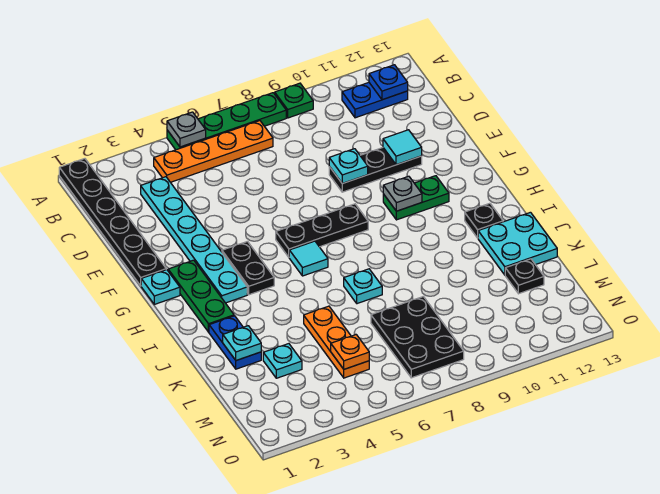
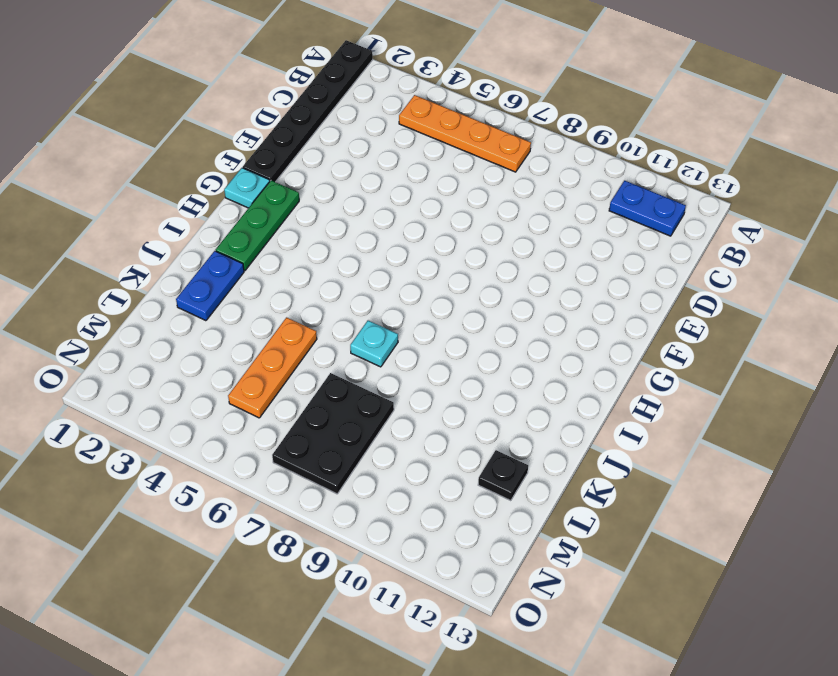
none -> green 1x4 plate [167,93,286,150]
none -> green 1x1 plate [275,83,313,118]
none -> cyan 1x6 plate [141,177,247,303]

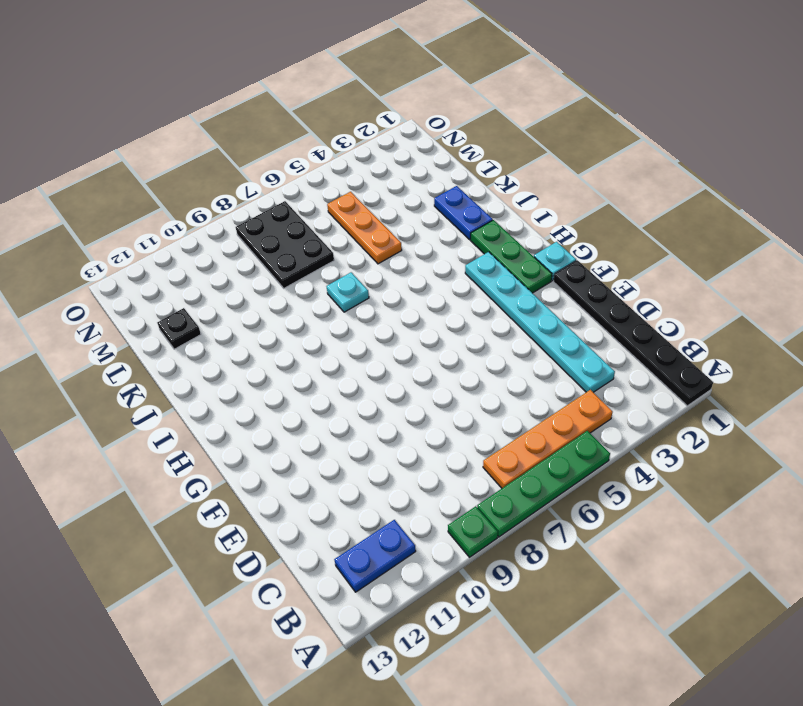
none -> black 1x3 plate [329,148,422,192]
none -> black 1x2 plate [222,241,274,295]
none -> black 1x3 plate [276,204,368,257]

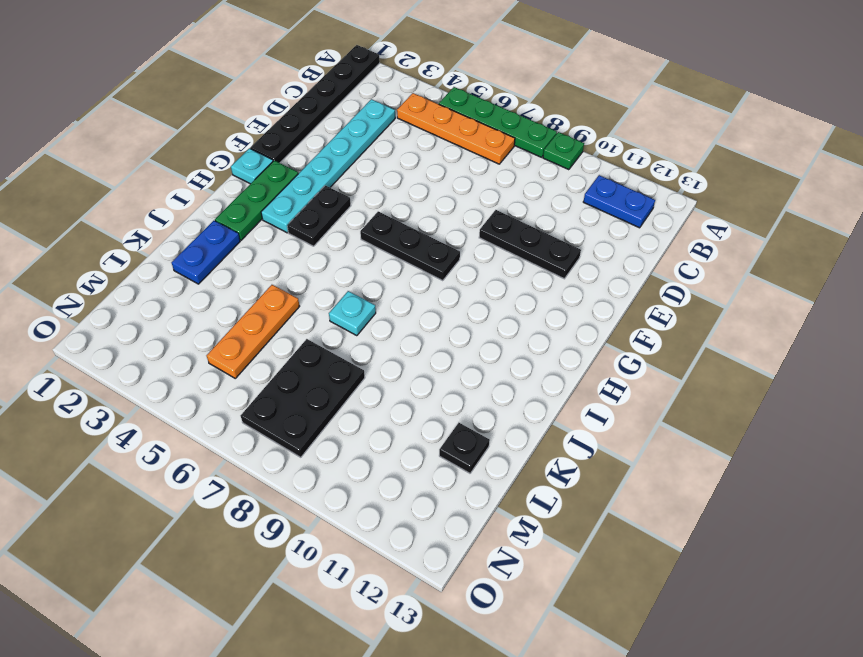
none -> green 1x2 plate [383,176,449,220]
none -> cyan 1x1 tile [289,241,328,276]
none -> black 1x1 plate [465,203,503,238]

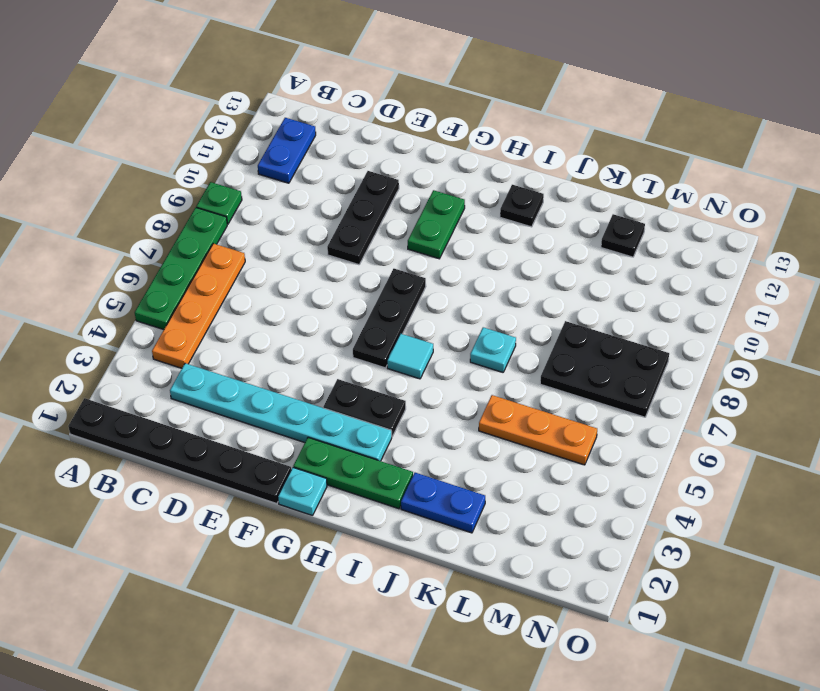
none -> cyan 2x2 plate [478,212,557,275]
none -> cyan 1x1 plate [263,344,302,378]
none -> grey 1x1 plate [167,112,206,147]

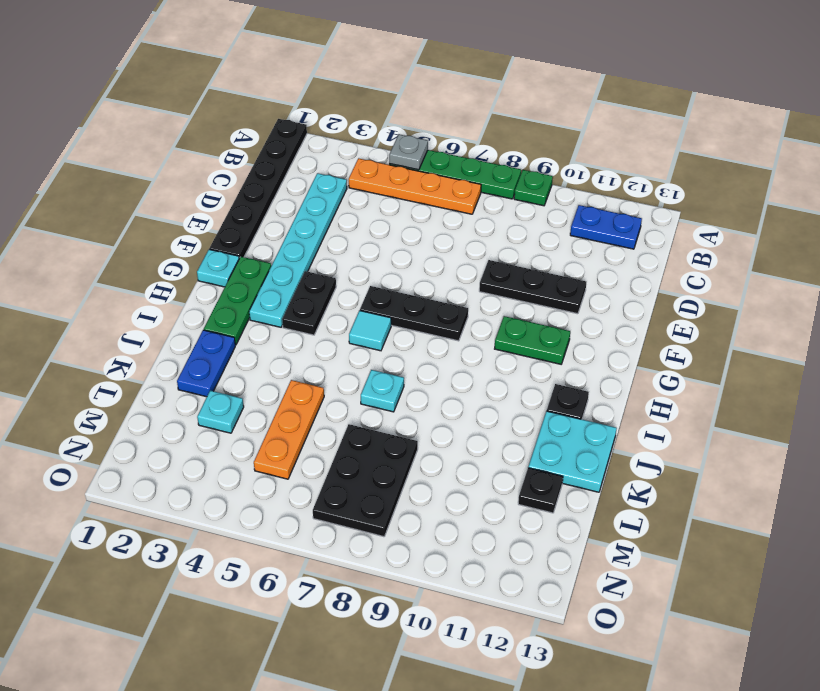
none -> blue 1x1 plate [369,65,408,100]
none -> cyan 1x1 plate [329,149,368,183]
none -> cyan 1x1 tile [383,130,422,165]

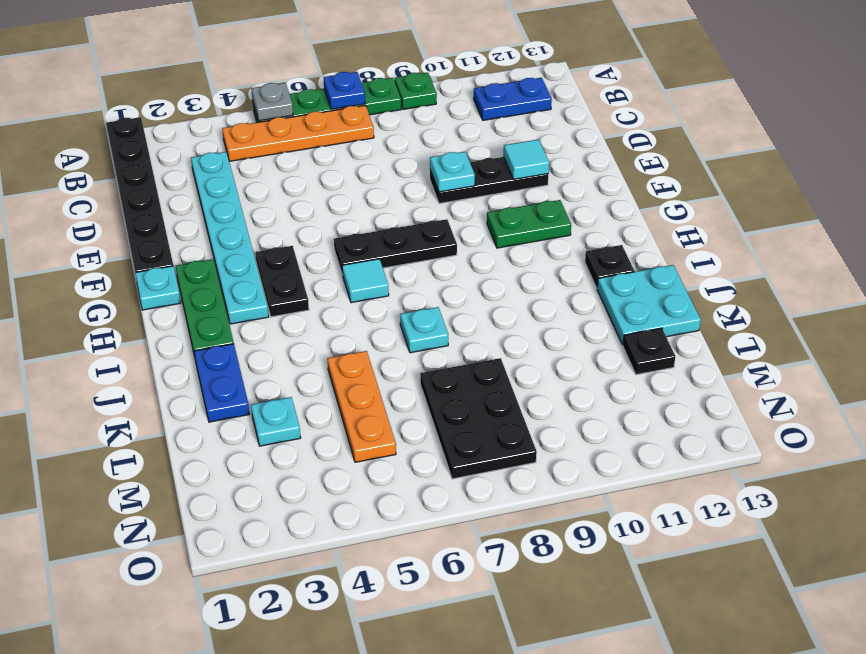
blue 1x1 plate [323,72,365,109] -> blue 1x1 plate moved to [369,65,408,100]
none -> grey 1x1 plate [383,176,422,211]
none -> cyan 1x1 plate [223,326,261,360]
none -> orange 1x1 plate [331,335,369,369]

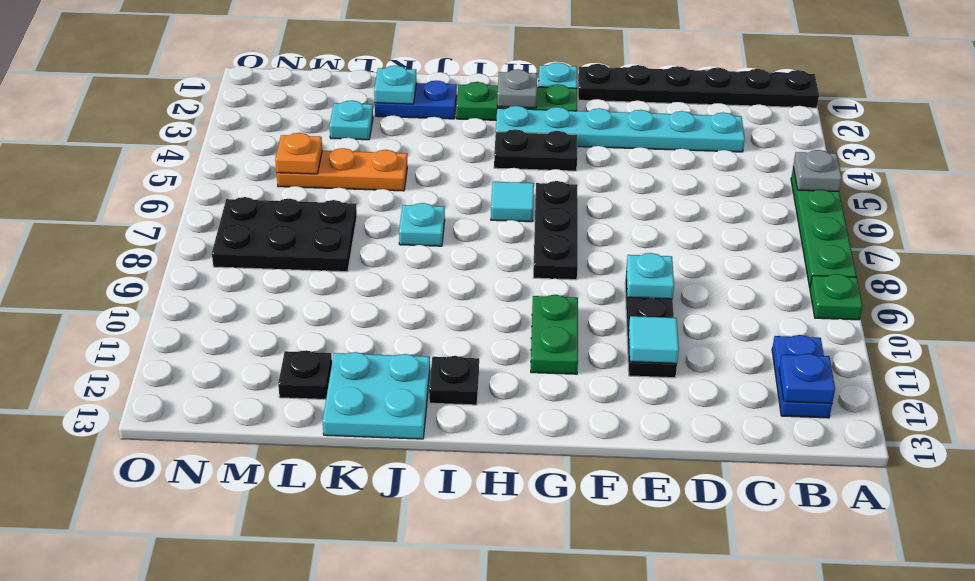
grey 1x1 plate [497,69,537,108] -> grey 1x1 plate moved to [383,176,422,211]
none -> orange 1x4 plate [154,121,273,182]

